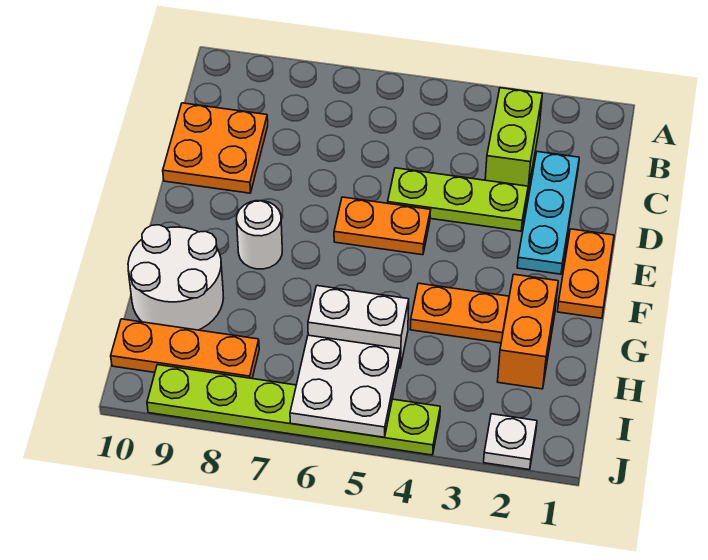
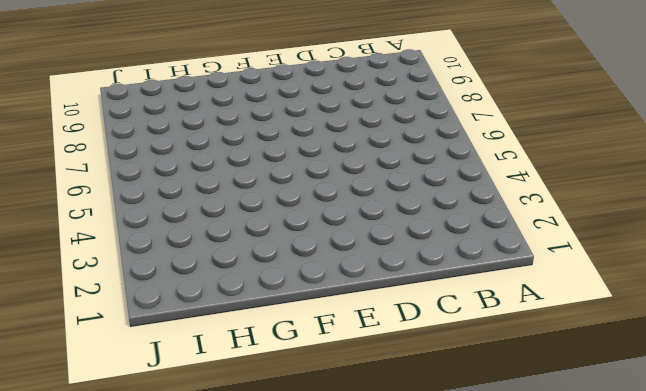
none -> lime 1x2 brick [485,88,542,190]
none -> cyan 1x3 plate [517,152,579,274]
none -> orange 2x2 plate [163,103,268,193]

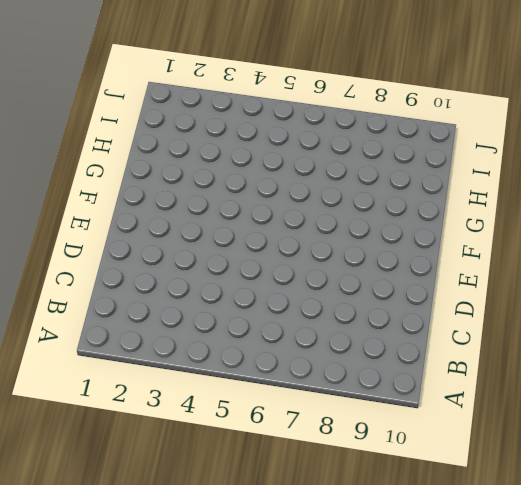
none -> lime 1x2 brick [485,88,542,190]
none -> cyan 1x3 plate [517,152,579,274]
none -> orange 2x2 plate [163,103,268,193]

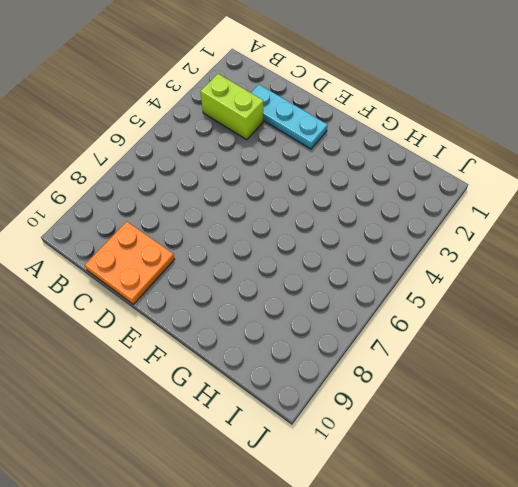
none -> lime 1x3 plate [388,168,528,231]
none -> orange 1x2 plate [558,229,614,318]
none -> orange 1x2 plate [334,197,431,255]

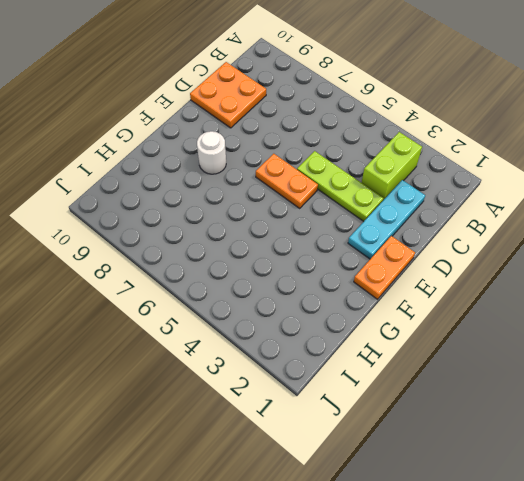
none -> orange 1x2 brick [498,274,558,389]
none -> orange 1x2 plate [410,283,509,343]
none -> white 2x2 round brick [128,225,223,330]

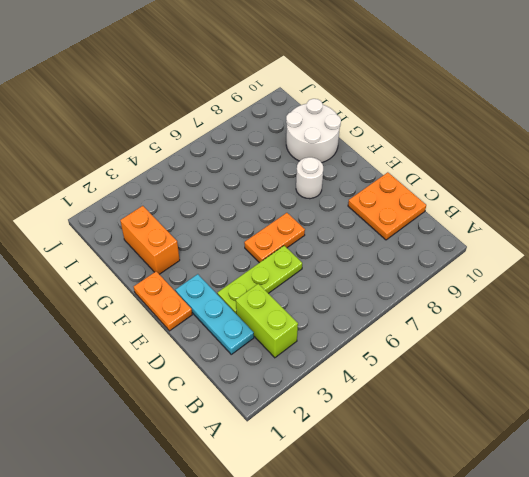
none -> orange 1x2 plate [410,283,509,343]
none -> white 1x2 brick [308,286,409,368]
none -> orange 1x3 plate [111,319,259,378]

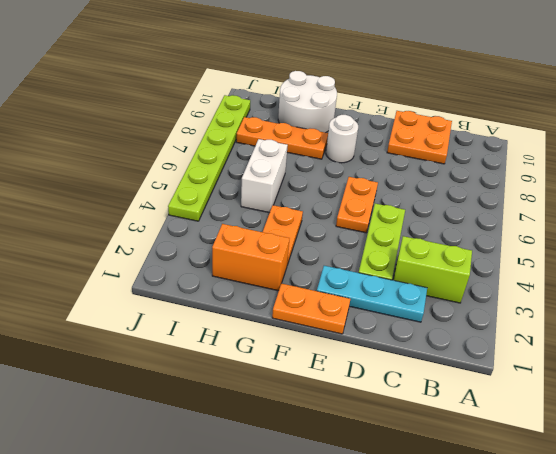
orange 1x3 plate [236,117,328,159] -> orange 1x3 plate turned to [111,319,259,378]
none -> white 1x1 plate [484,414,537,470]
none -> white 2x2 plate [290,335,401,437]

